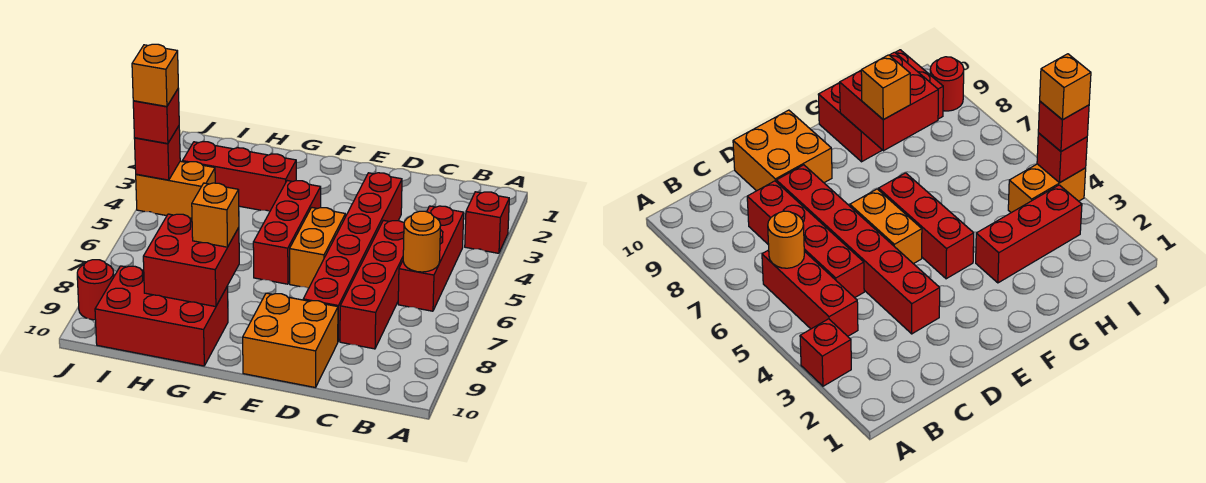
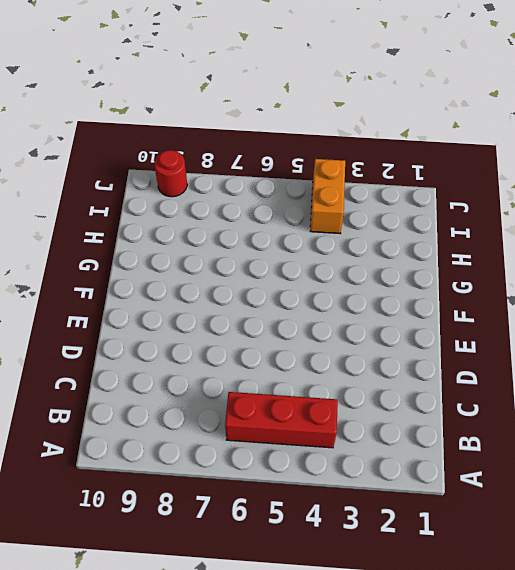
none -> red 1x1 brick [465,192,509,253]
none -> red 1x4 brick [340,220,404,349]
none -> red 1x6 brick [303,173,402,341]

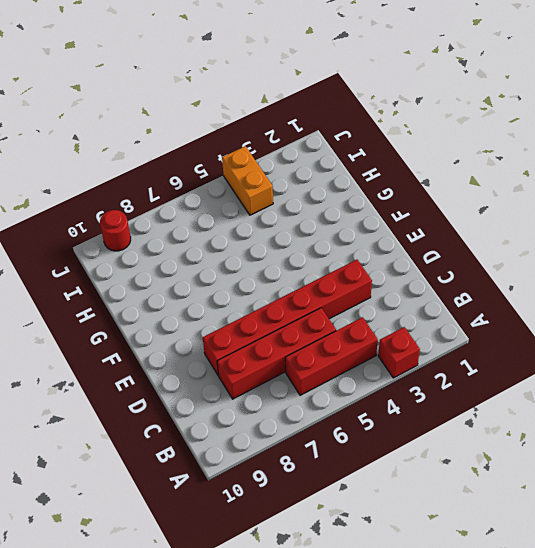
none -> orange 2x2 brick [243,293,338,388]
none -> orange 1x2 brick [290,207,345,288]
none -> red 1x3 brick [253,181,321,284]

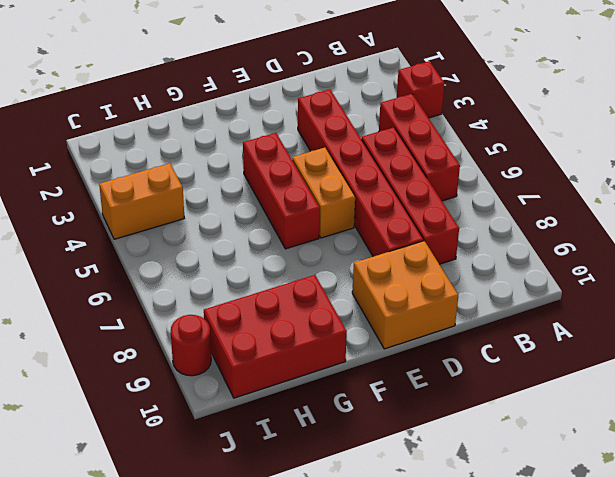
none -> red 1x3 brick [182,142,296,211]
none -> orange 1x1 round brick [403,211,441,272]
none -> red 2x2 brick [143,214,239,307]

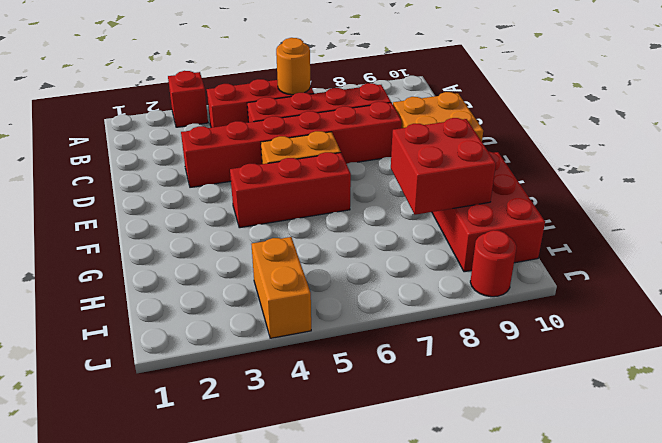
none -> red 1x3 brick [182,142,296,211]
none -> red 1x1 brick [134,126,180,180]
none -> orange 1x1 brick [192,183,239,247]

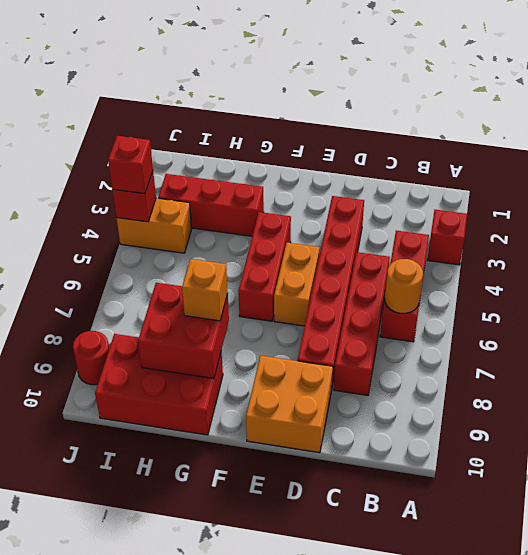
none -> orange 1x1 brick [132,44,178,106]

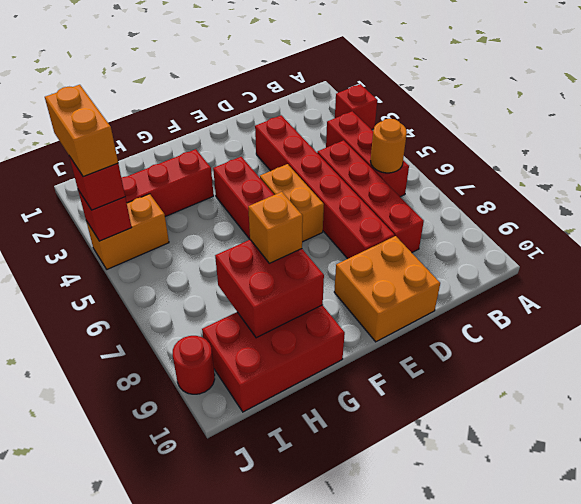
orange 1x2 brick [45,85,118,177] -> orange 1x1 brick [132,44,178,106]

